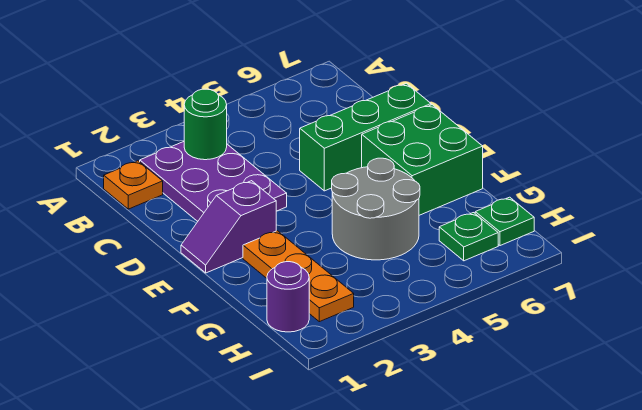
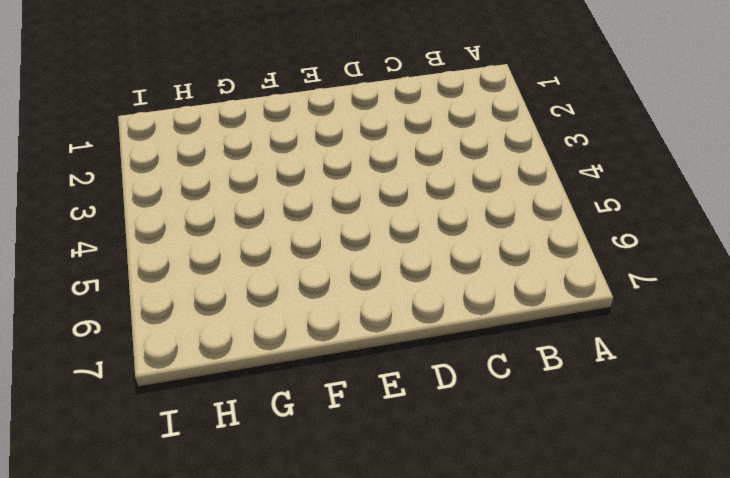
none -> orange 1x1 plate [104,161,163,209]
none -> purple 2x3 plate [140,142,287,221]

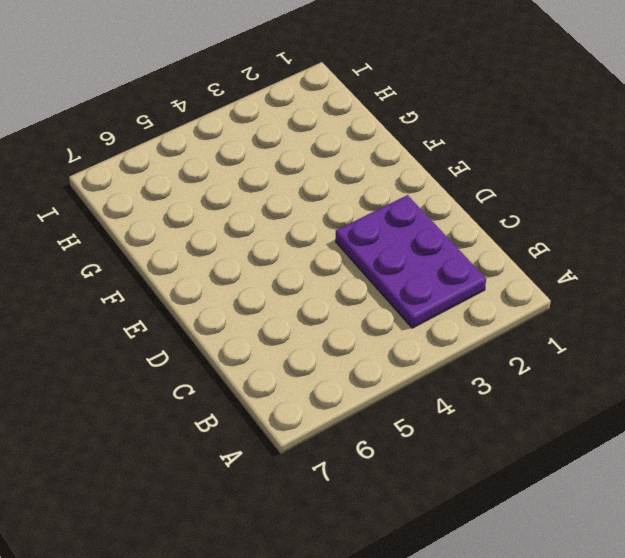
none -> orange 1x1 plate [104,161,163,209]
none -> green 1x3 brick [300,83,431,191]

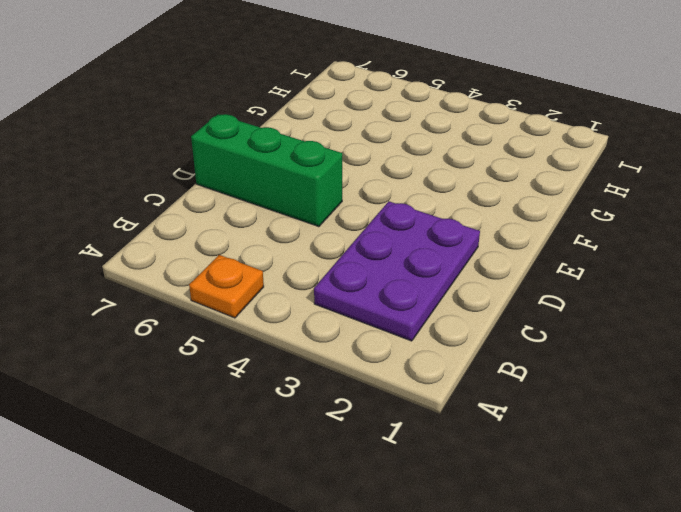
orange 1x1 plate [189,255,264,318] -> orange 1x1 plate moved to [104,161,163,209]
none -> purple 1x2 slope [181,181,276,273]
none -> green 2x2 brick [362,105,483,215]

